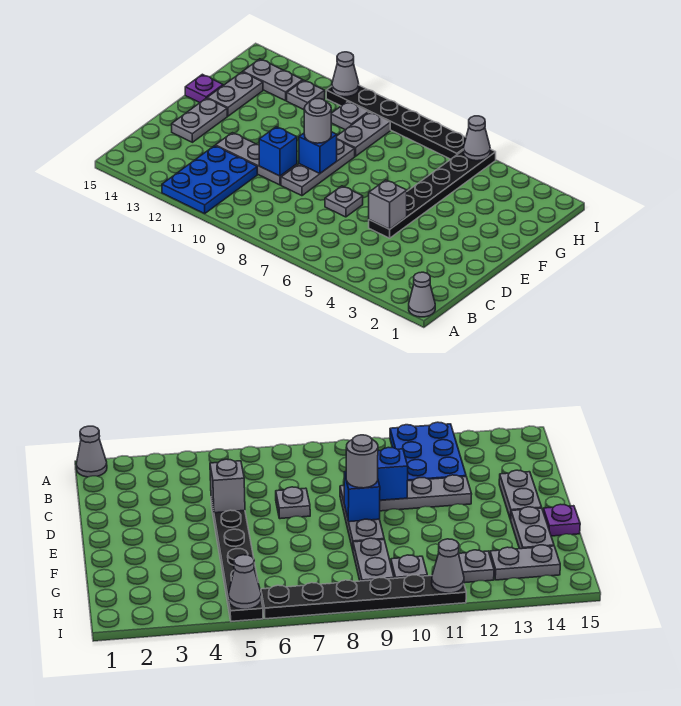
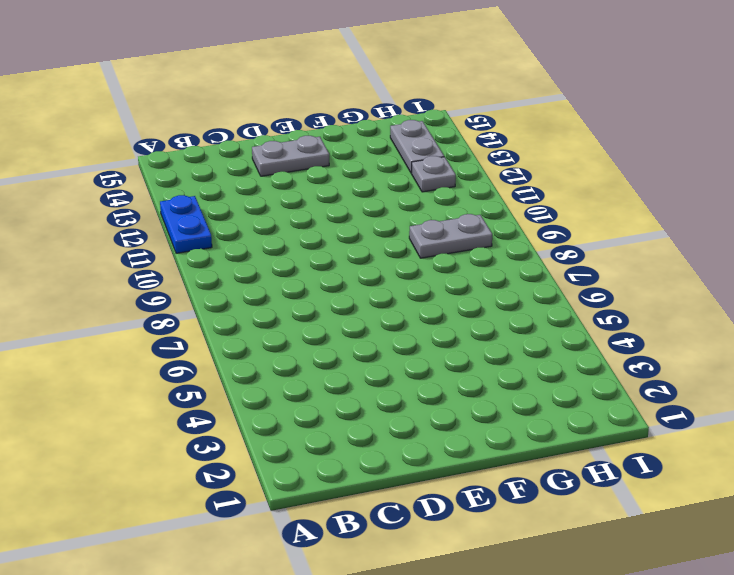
blue 1x2 plate [160,195,212,253] -> blue 2x3 plate [162,146,257,214]
none -> grey 1x1 cone [409,272,435,317]
none -> black 1x6 plate [369,149,496,238]
none -> grey 1x1 plate [325,186,363,217]

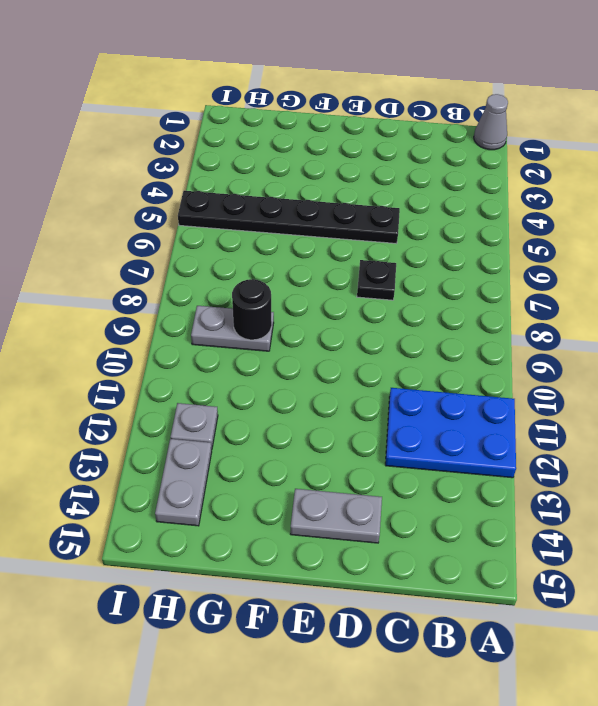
black 1x1 plate [357,260,396,300] -> grey 1x1 plate [325,186,363,217]
black 1x1 round brick [232,279,272,340] -> none
none -> grey 1x3 plate [281,140,355,196]
none -> grey 1x3 plate [215,133,297,185]
none -> grey 1x2 plate [207,72,263,116]

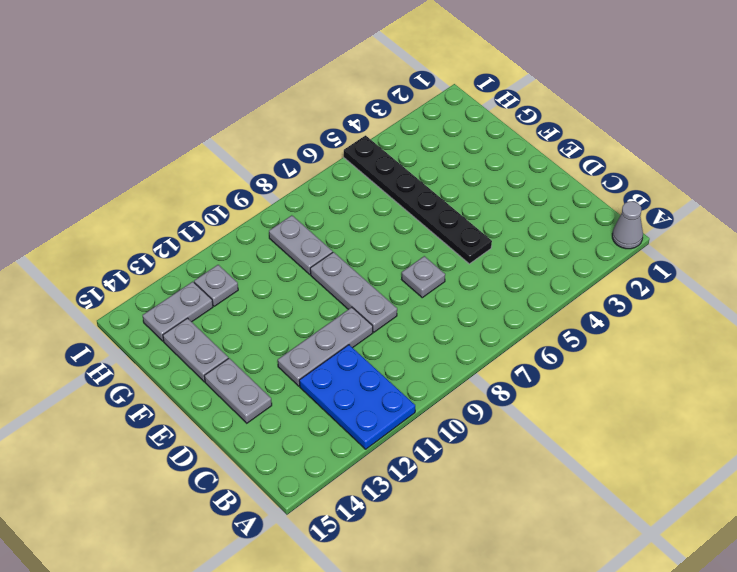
none -> purple 1x1 plate [185,74,223,103]
none -> grey 1x1 plate [331,102,368,130]
none -> black 1x6 plate [326,85,466,159]

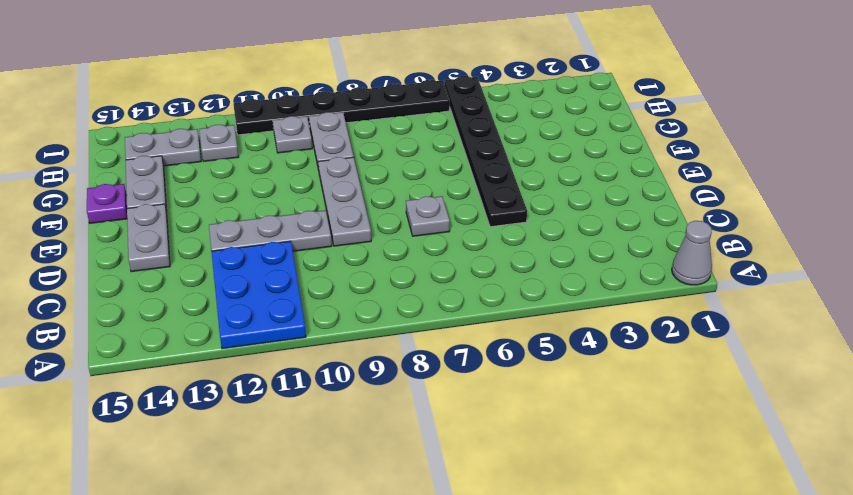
none -> grey 1x1 brick [369,180,407,229]
none -> blue 1x1 brick [259,127,297,176]
none -> blue 1x1 brick [299,132,337,174]

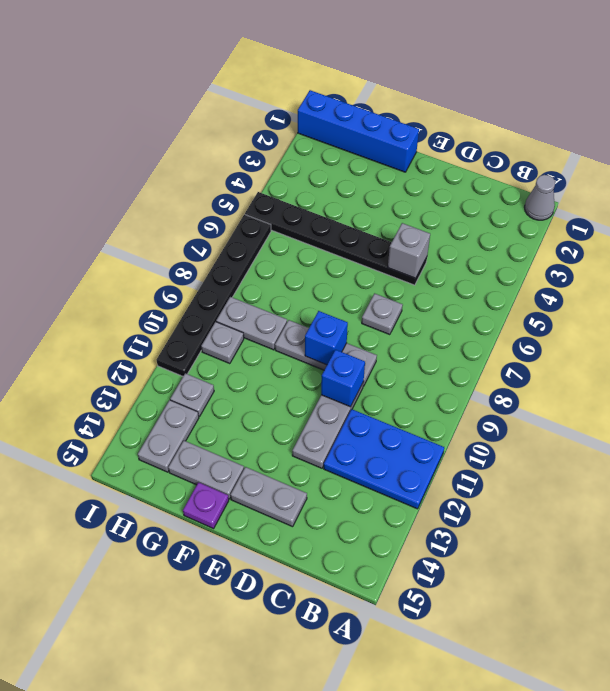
blue 1x4 brick [298,90,419,172] -> none
none -> grey 1x1 cone [463,116,490,161]
none -> grey 1x1 cone [332,52,359,97]
none -> grey 1x1 round brick [304,99,331,143]

